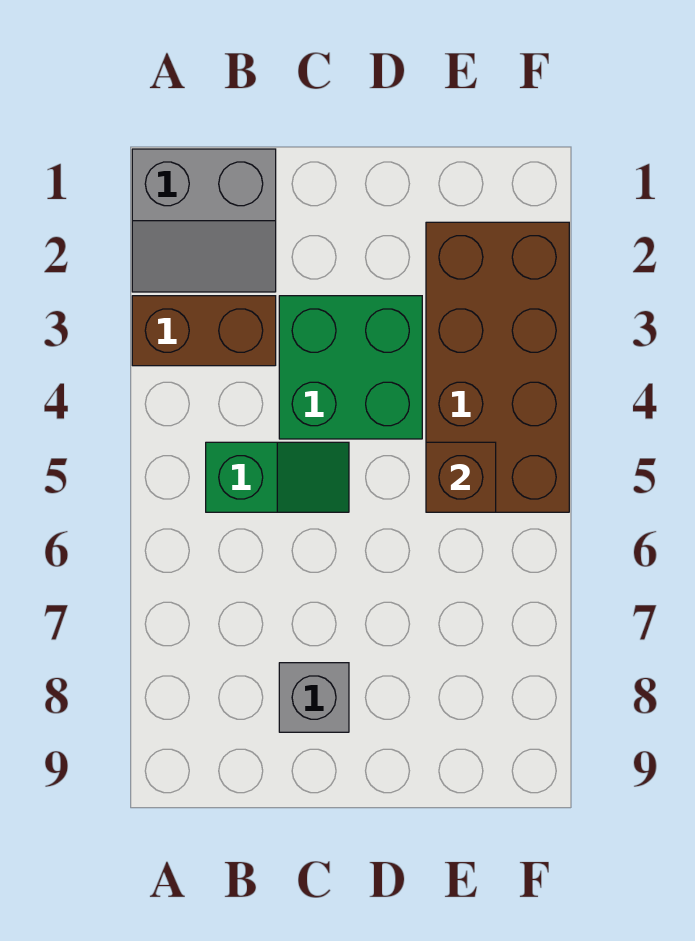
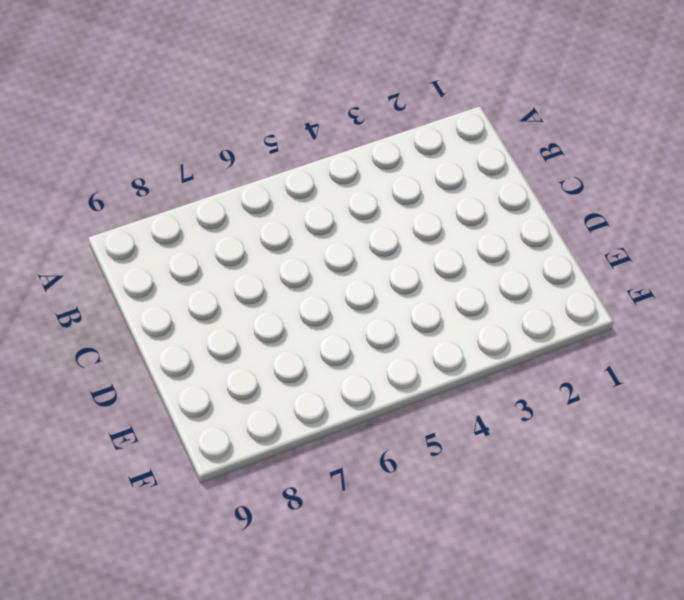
none -> grey 2x2 slope [132,149,276,292]
none -> brown 1x2 brick [132,296,276,366]

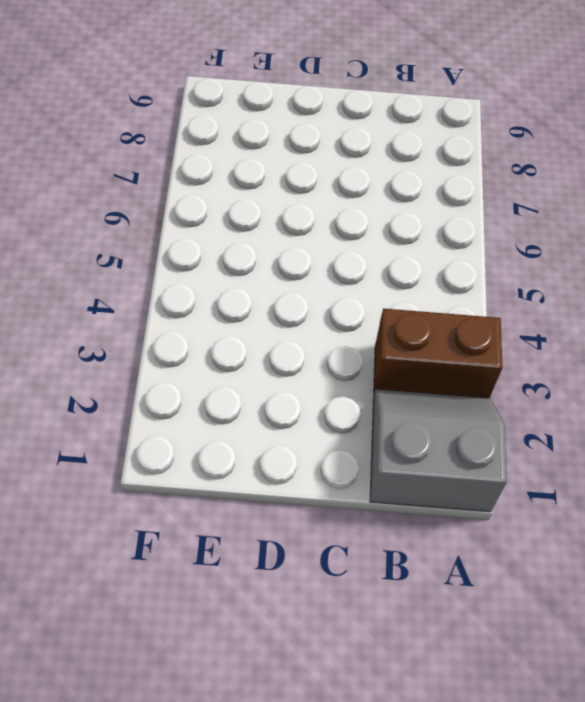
none -> green 1x2 slope [206,442,349,512]
none -> green 2x2 brick [279,296,422,439]

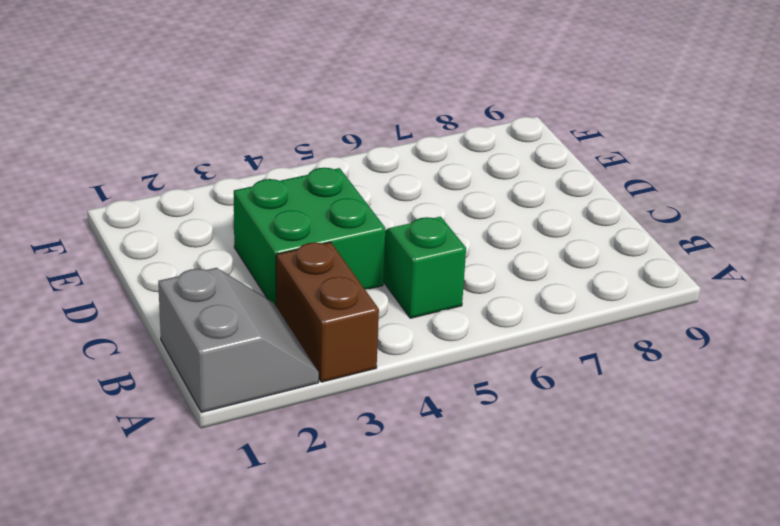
none -> grey 1x1 brick [279,663,349,732]
none -> brown 2x4 brick [426,222,569,512]

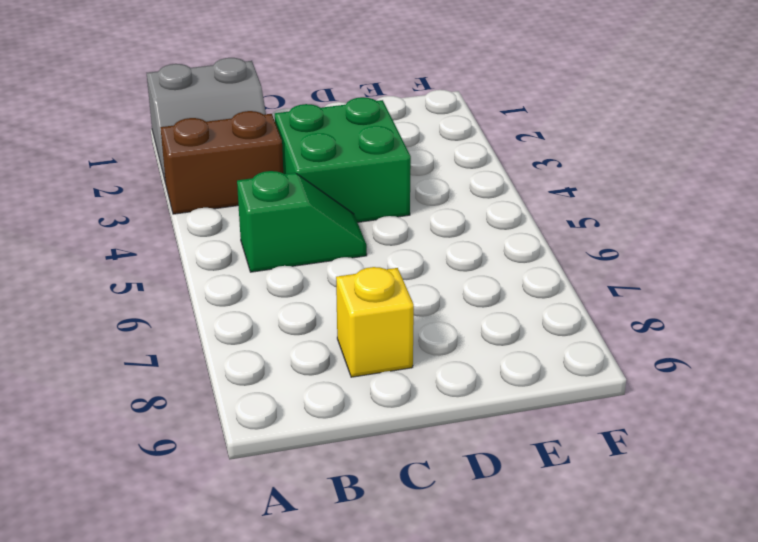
yellow 1x1 brick [336,267,414,377] -> grey 1x1 brick [279,663,349,732]
none -> brown 2x4 brick [426,222,569,512]
none -> brown 1x1 brick [426,442,496,512]

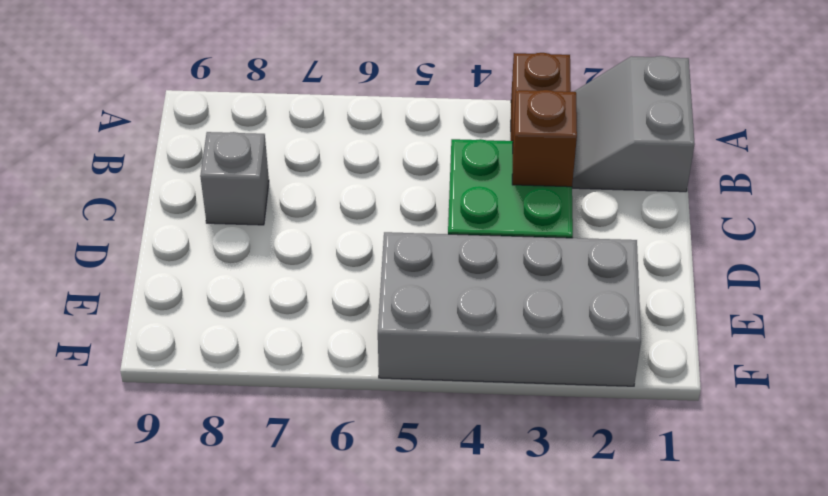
brown 1x1 brick [512,90,577,187] -> brown 1x1 brick moved to [426,442,496,512]
grey 2x4 brick [378,232,641,386] -> brown 2x4 brick [426,222,569,512]
none -> green 1x2 slope [206,442,349,512]

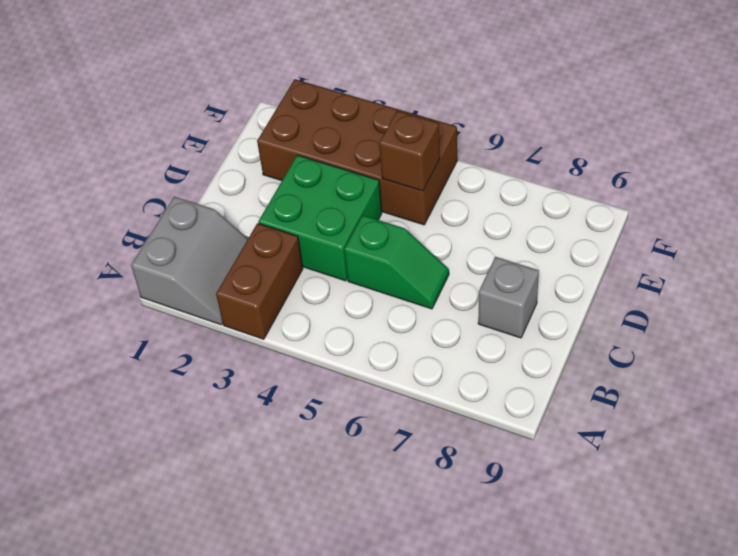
green 1x2 slope [344,215,449,309] -> green 1x2 slope turned to [206,442,349,512]

